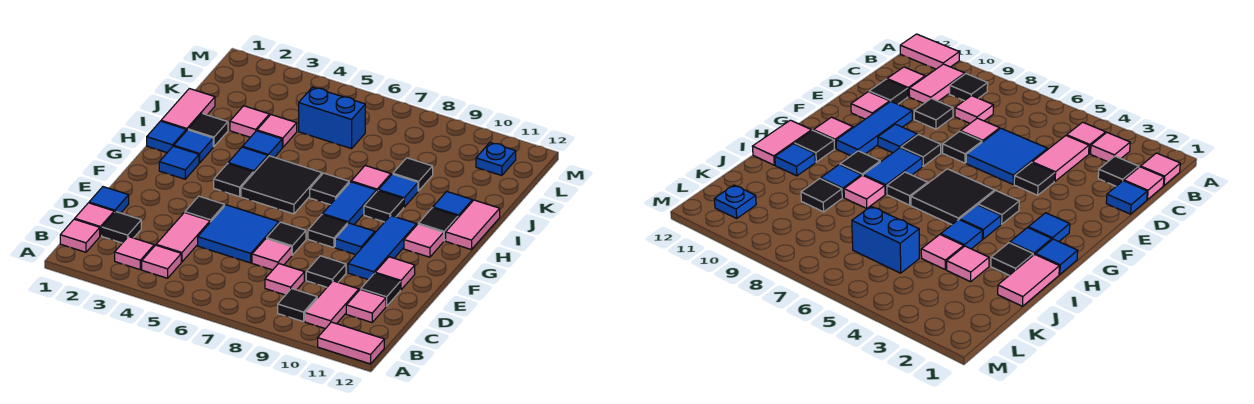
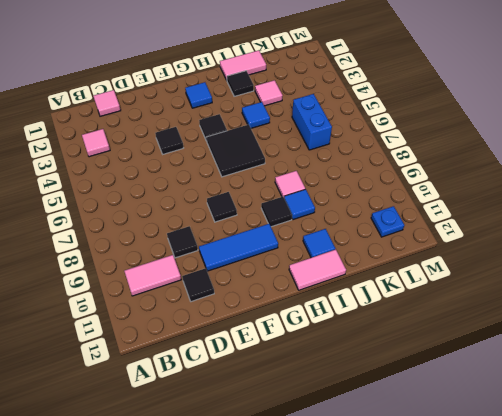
none -> pink 1x2 tile [318,322,384,364]
none -> pink 1x1 tile [60,219,100,252]
none -> pink 1x1 tile [142,245,181,278]
none -> black 1x1 tile [278,289,317,322]

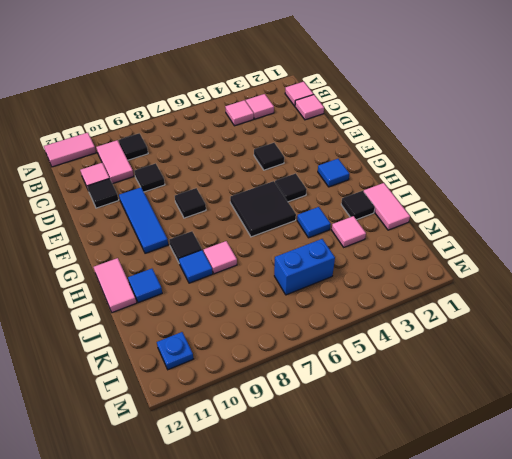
none -> black 1x1 tile [102,212,141,243]
none -> pink 1x2 tile [156,213,210,262]
none -> pink 1x1 tile [265,264,304,295]
none -> blue 1x1 tile [89,187,129,213]

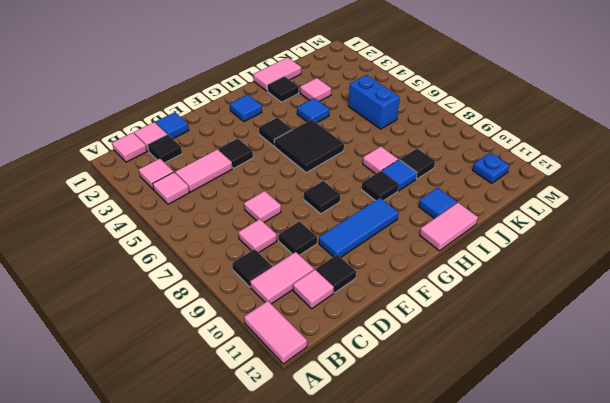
none -> blue 2x2 tile [198,205,279,263]
none -> black 1x1 tile [267,222,306,255]
none -> pink 1x1 tile [375,257,415,290]
none -> blue 1x1 tile [335,223,375,255]

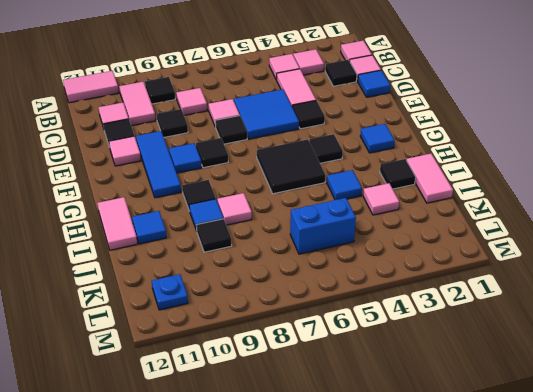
none -> blue 1x2 tile [323,182,377,224]
none -> pink 1x1 tile [404,224,444,257]
none -> blue 1x1 tile [147,121,186,153]
none -> blue 1x1 tile [174,130,213,163]

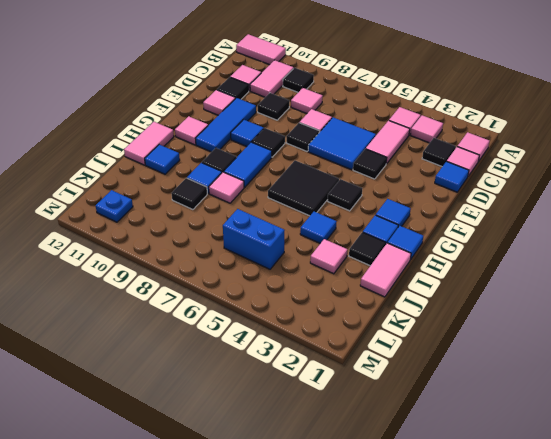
none -> blue 1x1 tile [228,147,268,173]
none -> black 1x1 tile [310,173,349,205]
none -> black 1x1 tile [418,208,458,241]
none -> pink 1x1 tile [257,115,297,148]

